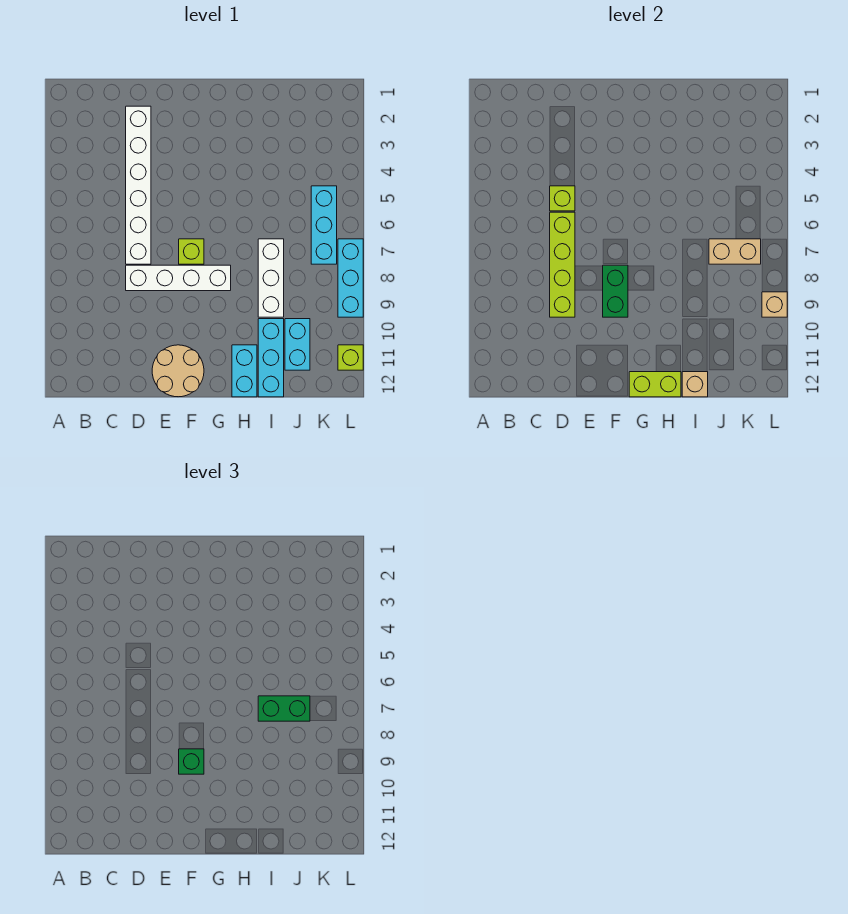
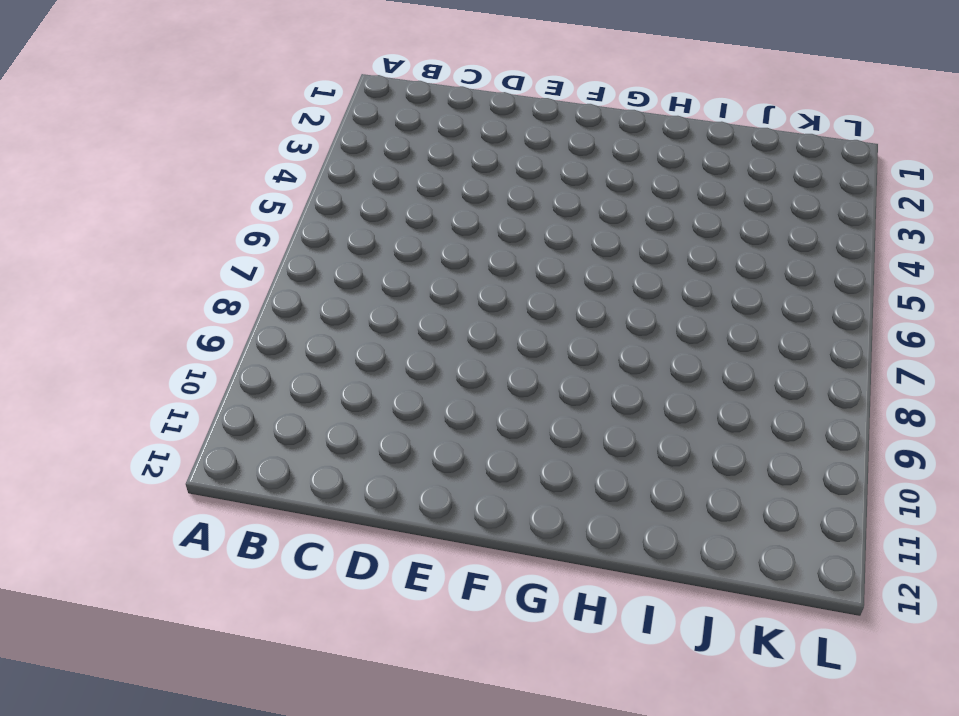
none -> white 1x6 brick [126,106,151,264]
none -> white 1x4 brick [126,265,231,291]
none -> tan 2x2 round brick [152,345,204,397]

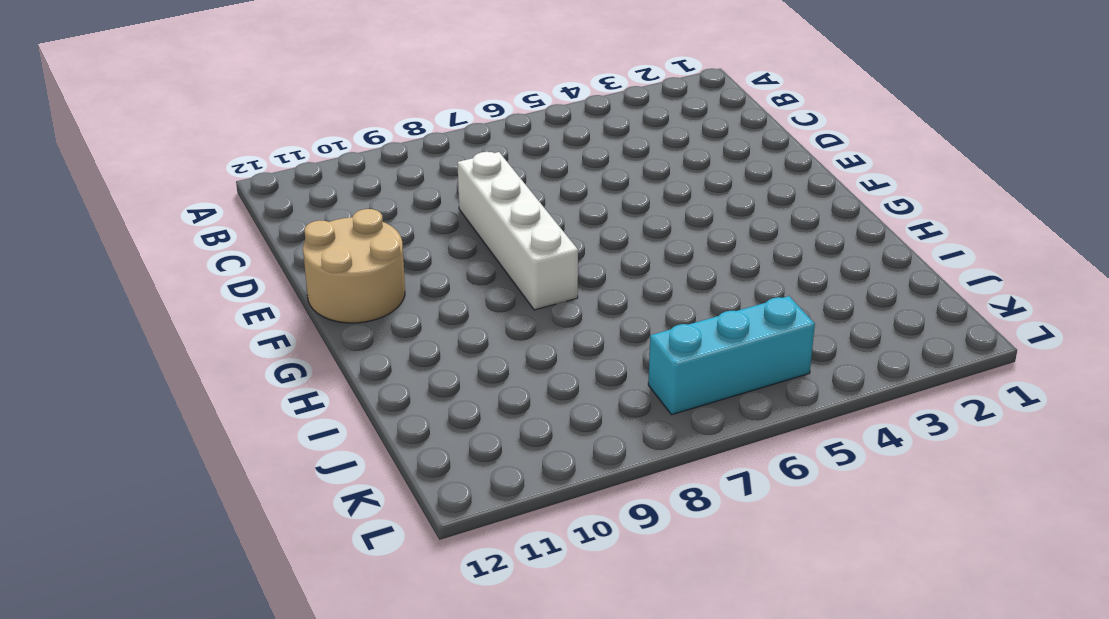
none -> white 1x6 brick [126,106,151,264]
none -> lime 1x1 brick [179,239,204,264]
none -> cyan 1x2 brick [232,345,257,397]

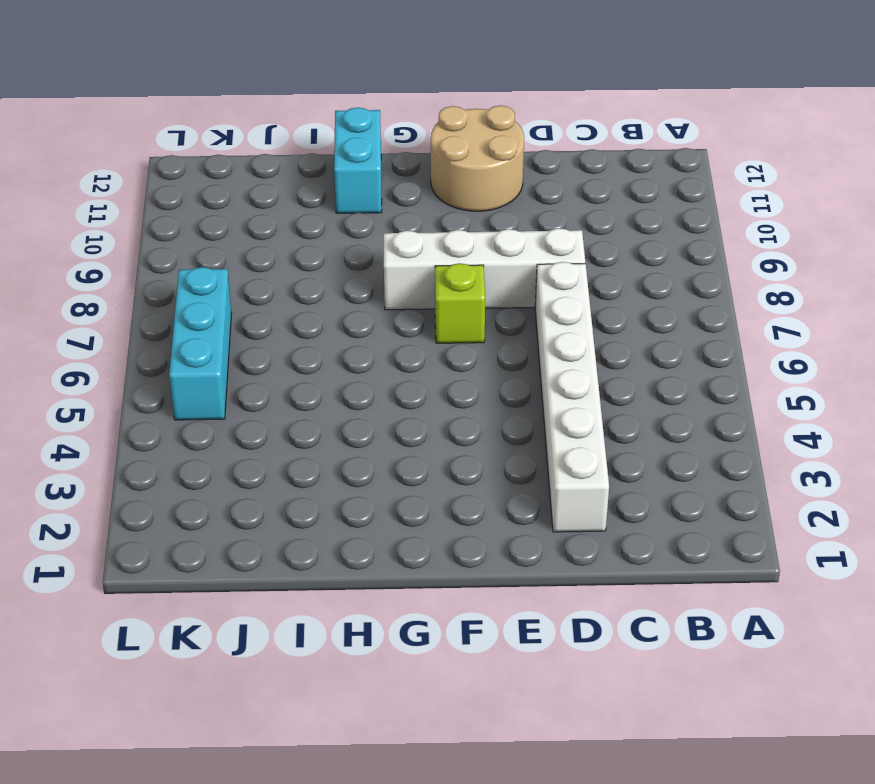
none -> white 1x3 brick [258,239,284,317]
none -> cyan 1x3 brick [258,319,284,397]
none -> cyan 1x2 brick [285,319,310,370]

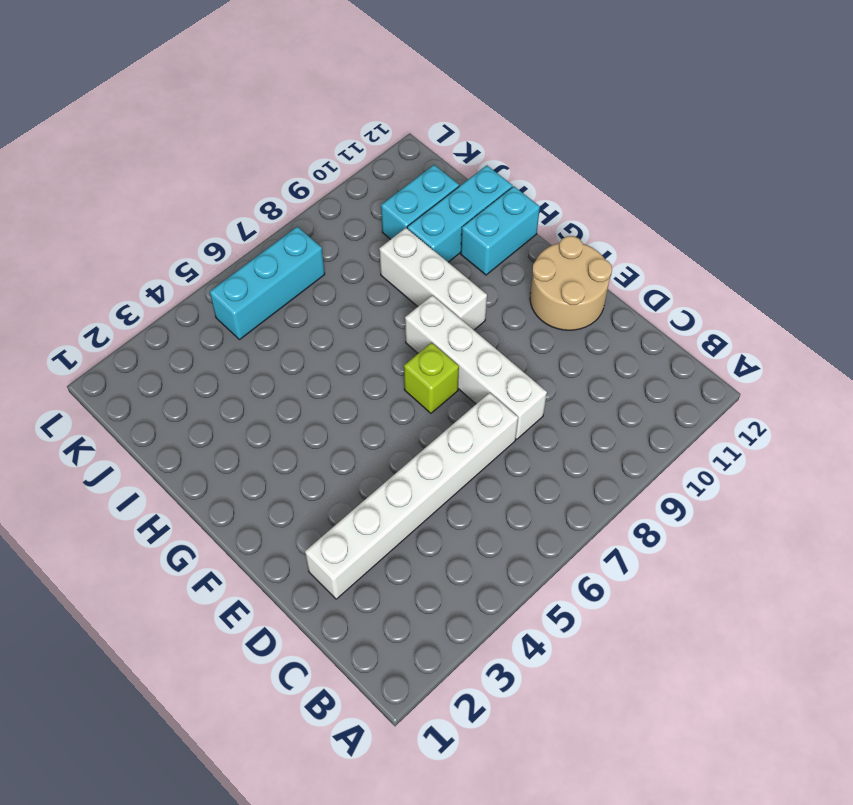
white 1x3 brick [379,228,487,330] -> white 1x3 brick turned to [258,239,284,317]
none -> cyan 1x3 brick [338,239,363,317]
none -> lime 1x1 brick [338,345,363,370]
none -> lime 1x1 brick [550,186,575,211]

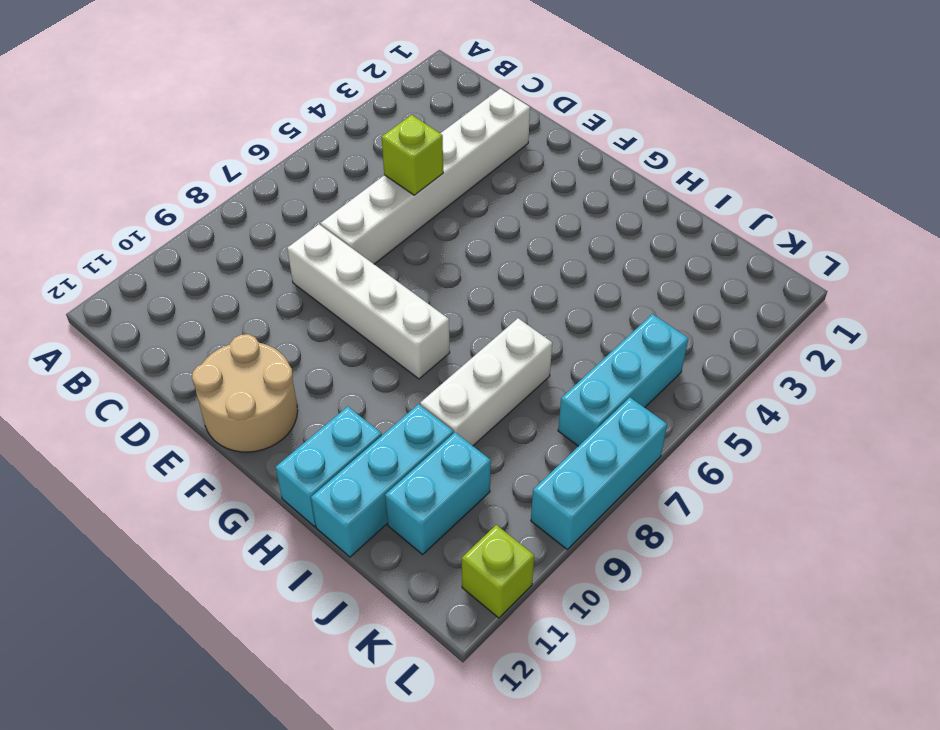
none -> lime 1x1 brick [179,239,204,264]
none -> lime 1x4 brick [550,212,575,317]
none -> green 1x2 brick [603,265,628,317]

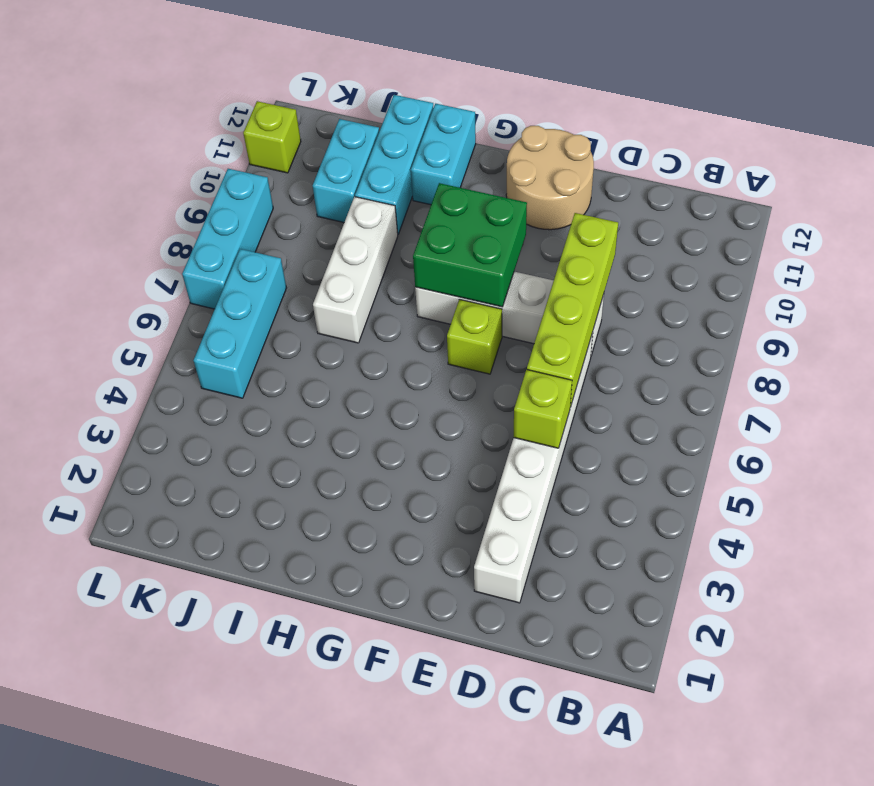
green 2x2 brick [413,183,527,307] -> green 1x2 brick [603,265,628,317]
none -> lime 1x2 brick [629,372,681,397]
none -> tan 1x1 brick [682,372,708,397]
none -> tan 1x2 brick [709,239,761,264]

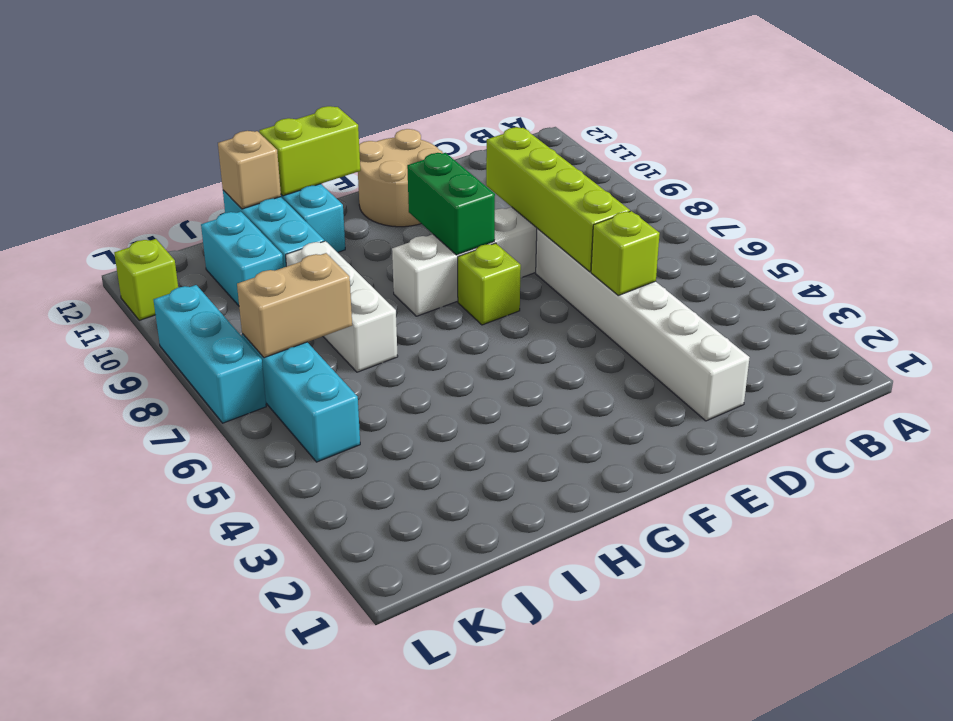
none -> tan 1x1 brick [762,292,787,317]
none -> green 1x1 brick [179,749,204,774]
none -> green 1x2 brick [258,696,310,721]

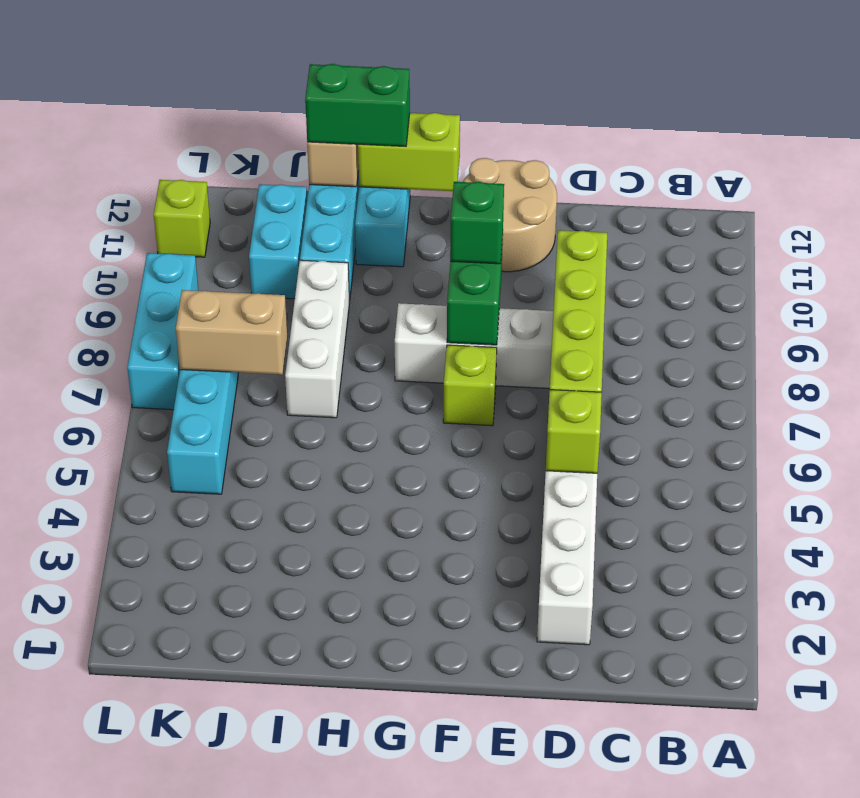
green 1x2 brick [305,64,410,146] -> green 1x2 brick moved to [258,696,310,721]
none -> tan 1x1 brick [762,292,787,317]

